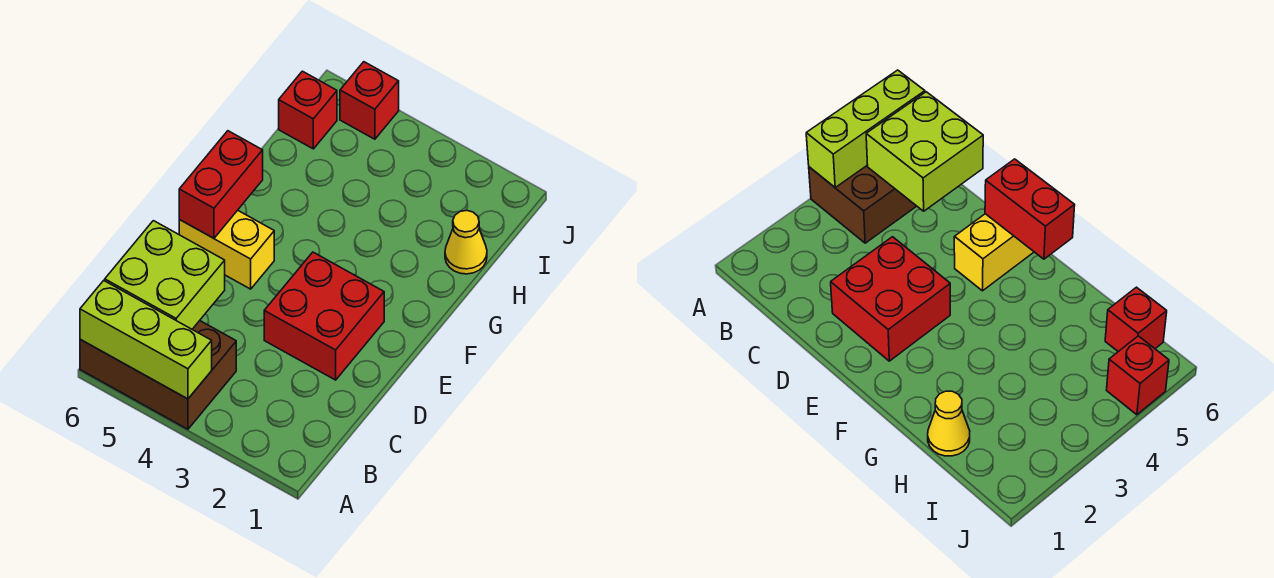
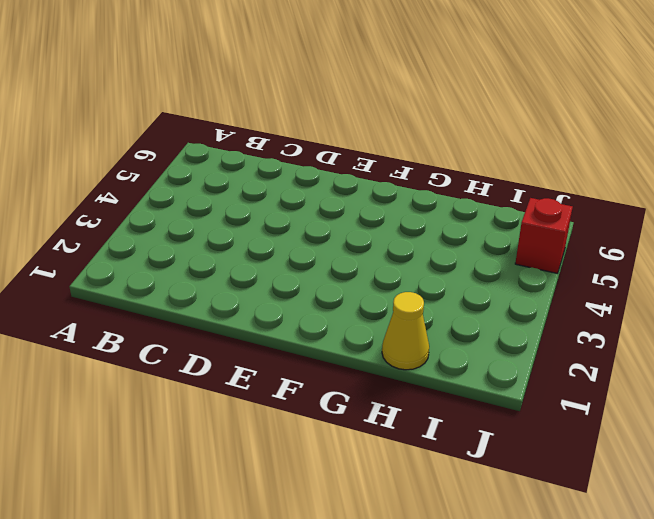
none -> brown 2x3 brick [80,321,236,429]
none -> red 2x2 brick [264,252,384,380]

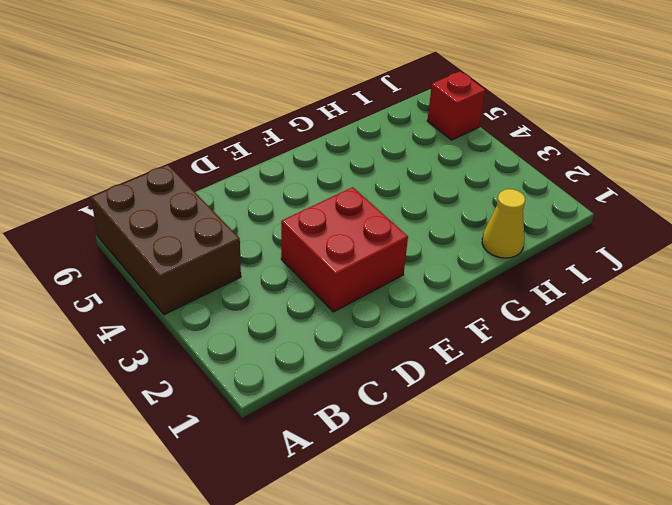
none -> yellow 1x2 brick [179,210,274,289]
none -> red 1x1 brick [279,71,337,149]

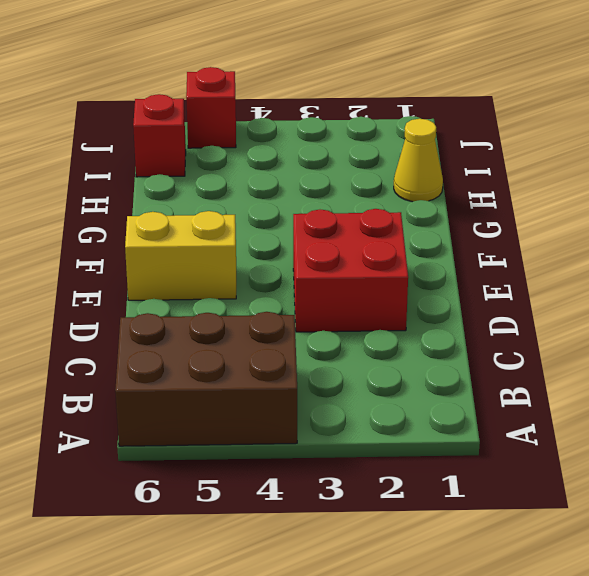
none -> lime 1x3 brick [80,281,212,399]
none -> lime 2x2 brick [105,221,225,329]

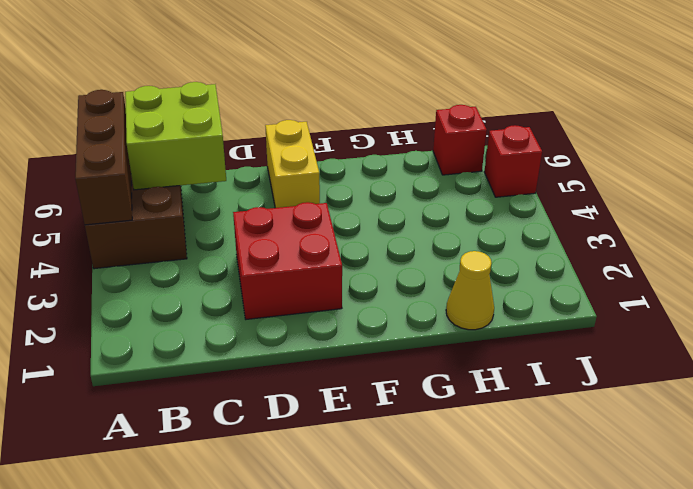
brown 1x3 brick [75,90,132,225] -> lime 1x3 brick [80,281,212,399]
none -> red 1x2 brick [179,131,263,238]

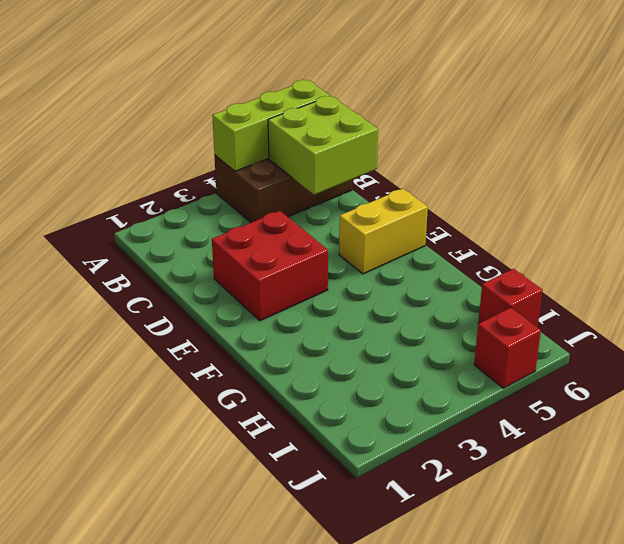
none -> yellow 1x1 cone [445,211,487,274]
none -> red 1x2 brick [179,131,263,238]

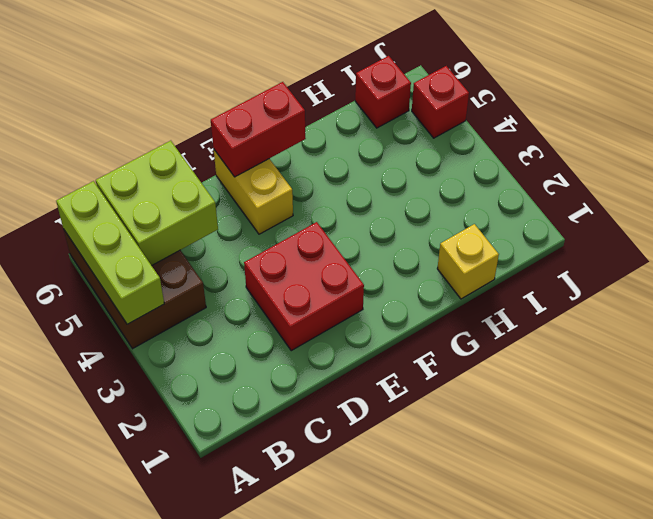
yellow 1x1 brick [437,224,499,299] -> yellow 1x1 cone [445,211,487,274]

